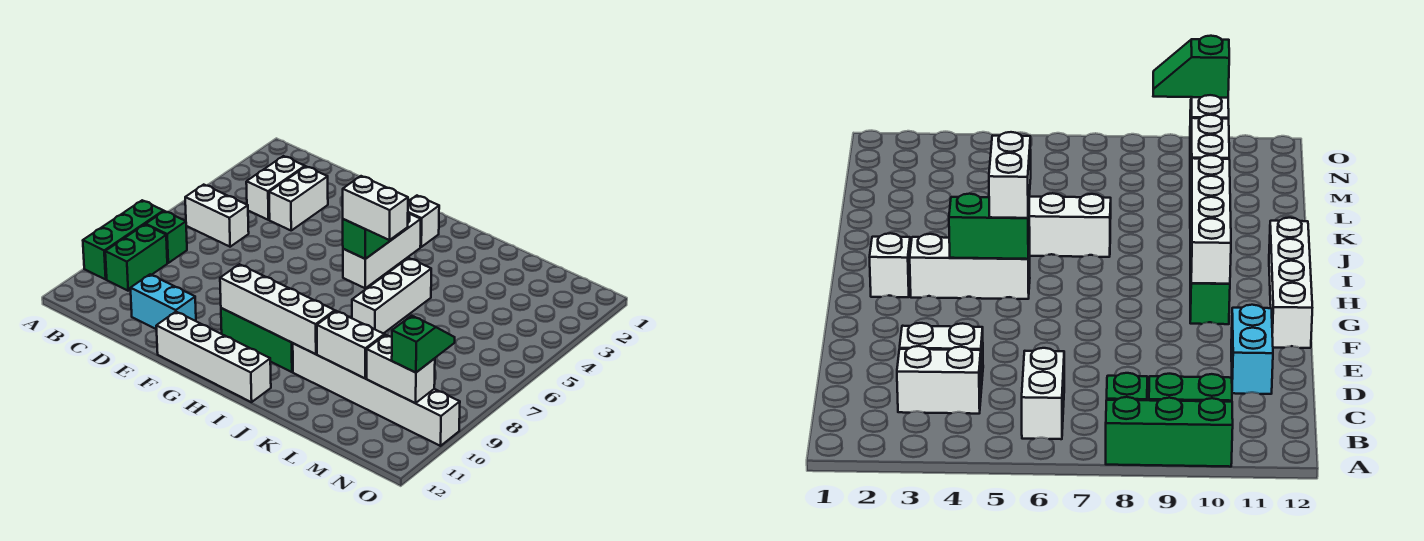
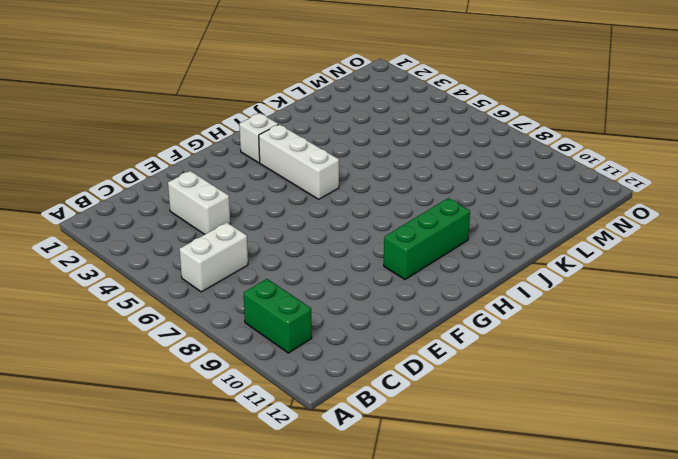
none -> green 1x3 brick [83,200,164,279]
none -> green 1x1 brick [146,211,187,263]
none -> white 1x2 brick [246,156,305,220]

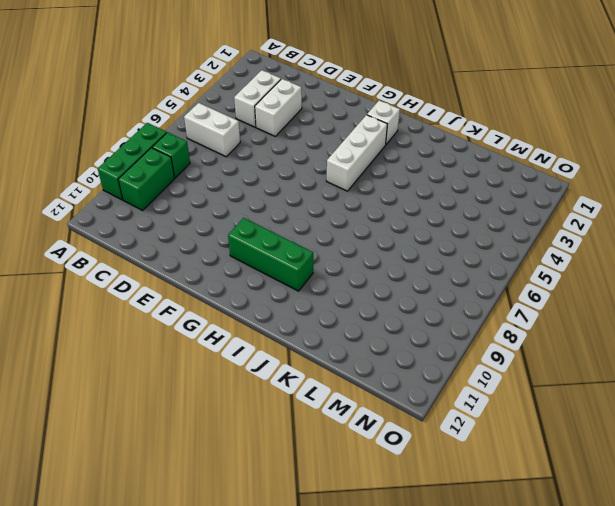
none -> cyan 1x2 brick [131,274,196,329]
none -> white 1x4 brick [156,312,271,402]
none -> white 1x3 brick [352,258,431,334]

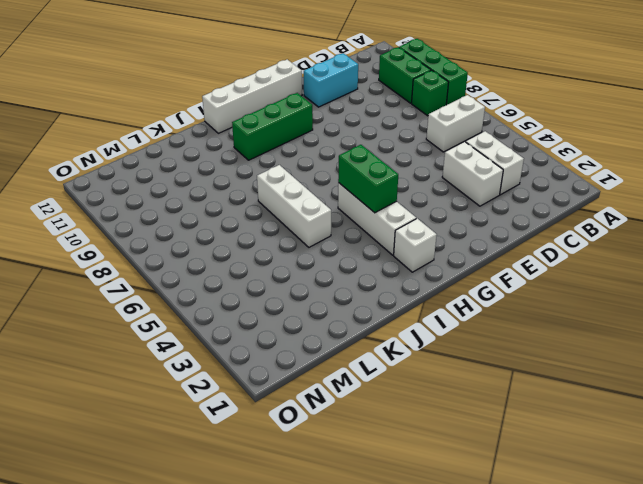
none -> white 1x6 brick [293,343,460,446]
none -> white 1x4 brick [220,264,335,354]
none -> white 1x2 brick [317,311,384,378]

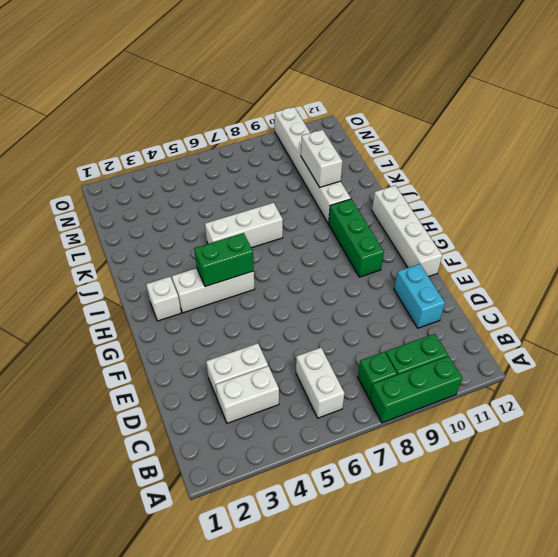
none -> white 1x4 brick [220,264,335,354]
none -> white 1x2 brick [367,335,435,403]
none -> white 1x2 brick [343,176,408,240]

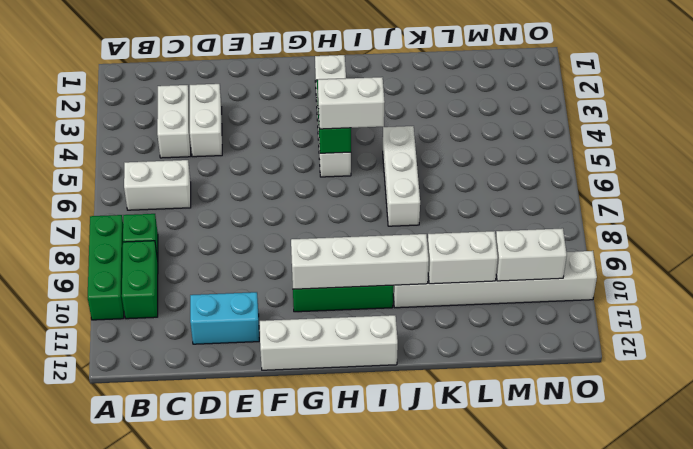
none -> green 1x2 slope [392,316,455,373]

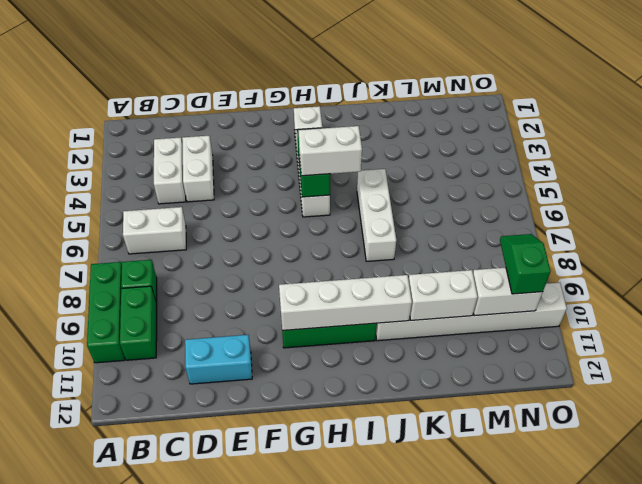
none -> white 1x4 brick [156,312,271,402]

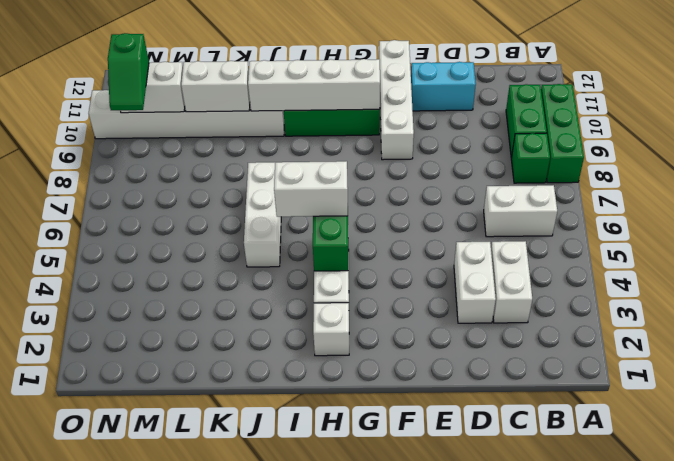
white 1x4 brick [379,40,414,160] -> white 1x4 brick turned to [156,312,271,402]

